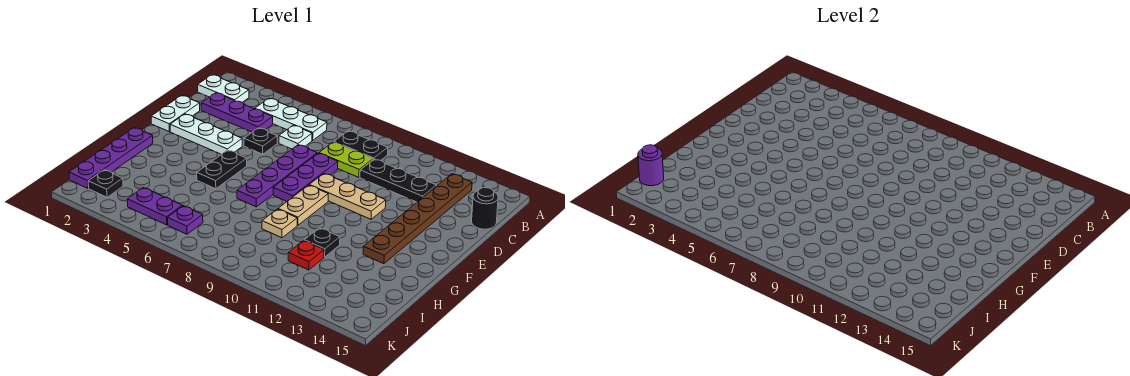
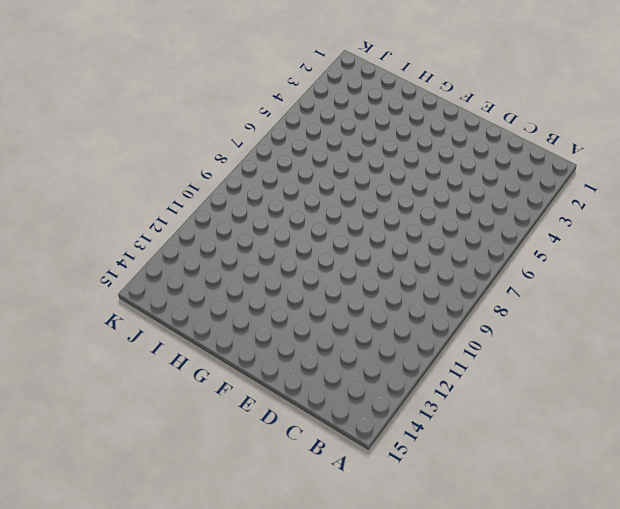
none -> white 1x2 plate [198,75,249,102]
none -> white 1x3 plate [255,98,327,140]
none -> black 1x2 plate [334,131,388,160]

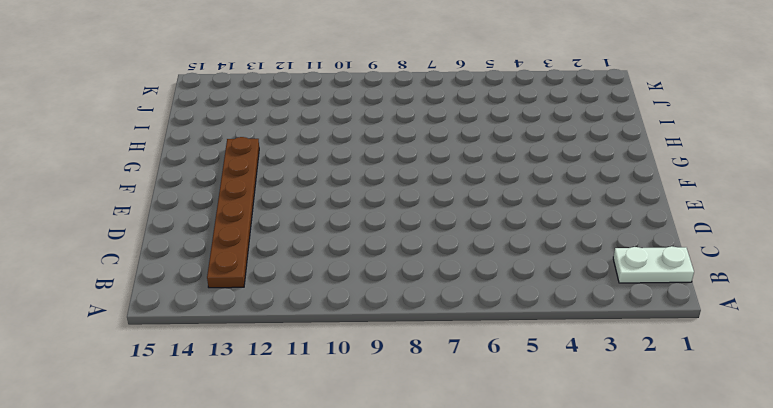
none -> white 1x3 plate [255,98,327,140]
none -> black 1x2 plate [334,131,388,160]
none -> purple 1x3 plate [201,93,273,132]

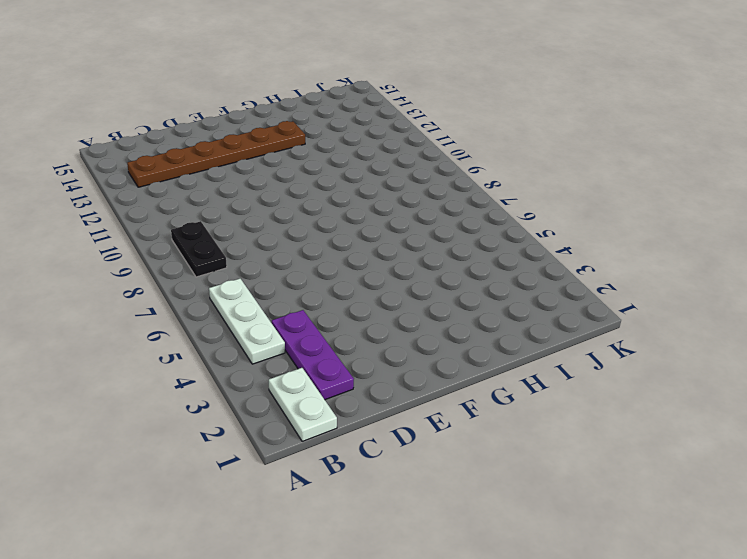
none -> white 1x1 plate [279,125,312,149]
none -> lime 1x2 plate [319,142,373,177]
none -> black 1x3 plate [360,159,436,202]

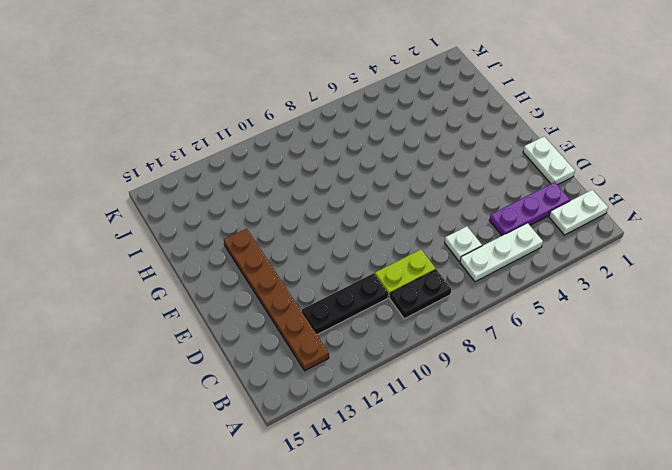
none -> black 1x1 round brick [472,188,498,229]
none -> black 1x1 plate [244,128,277,154]
none -> purple 1x4 plate [237,145,317,207]

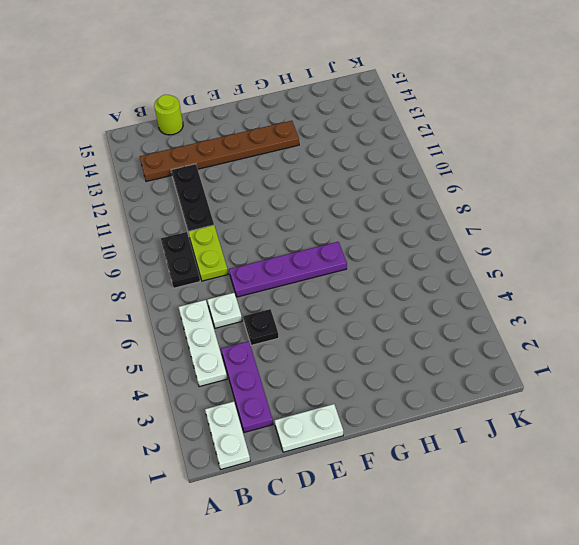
lime 1x1 round brick [154,95,183,135] -> black 1x1 round brick [472,188,498,229]
none -> purple 1x3 plate [273,153,338,201]
none -> white 1x3 plate [170,114,242,154]
none -> tan 1x3 plate [310,174,386,219]

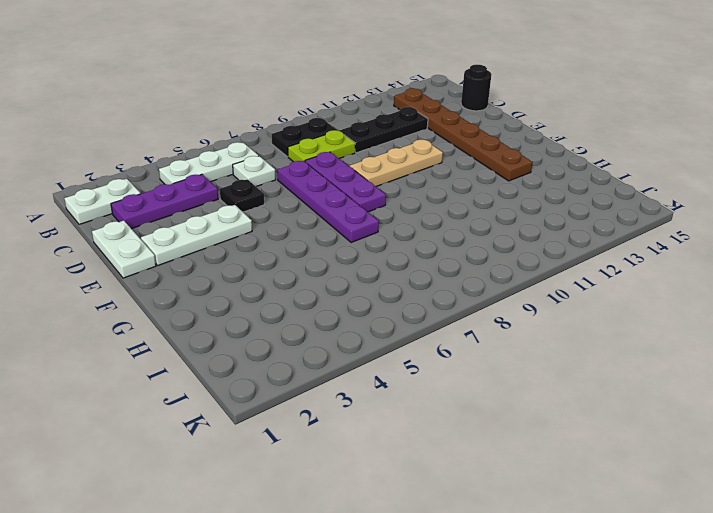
none -> black 1x2 plate [197,150,247,189]
none -> tan 1x2 plate [278,185,328,225]
none -> purple 1x4 plate [69,128,153,188]

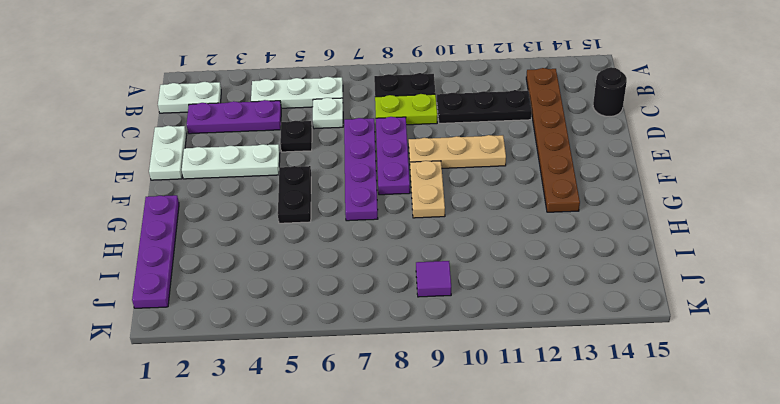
purple 1x1 tile [416,261,451,297] -> none
none -> tan 1x1 plate [262,209,297,238]
none -> black 1x1 plate [304,228,340,257]
none -> red 1x1 plate [288,240,324,270]

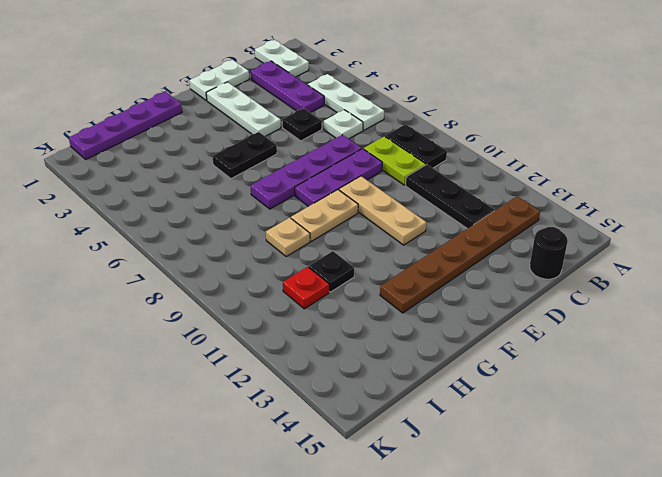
none -> black 1x1 plate [88,170,123,197]
none -> purple 1x2 plate [127,188,182,225]
none -> purple 1x1 plate [167,206,203,234]

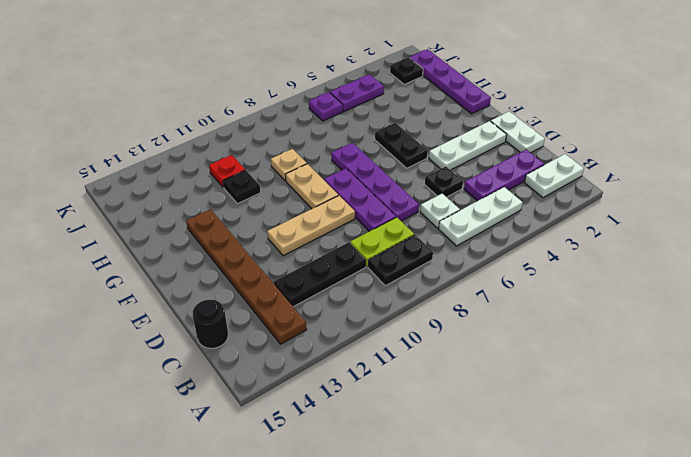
none -> purple 1x1 round brick [638,145,664,186]

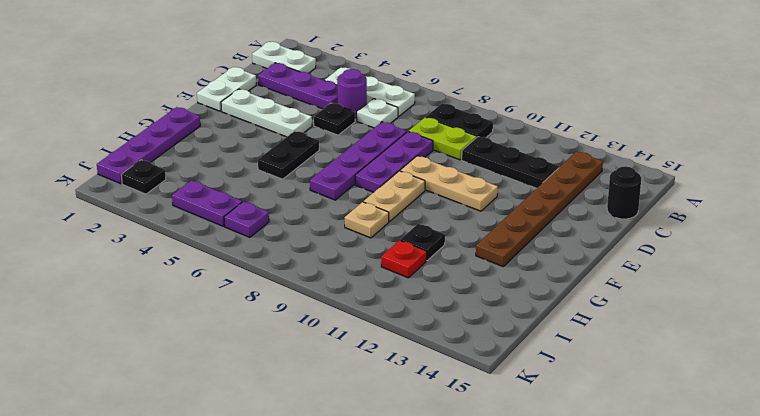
purple 1x1 round brick [337,69,367,118] -> purple 1x1 round brick moved to [638,145,664,186]

